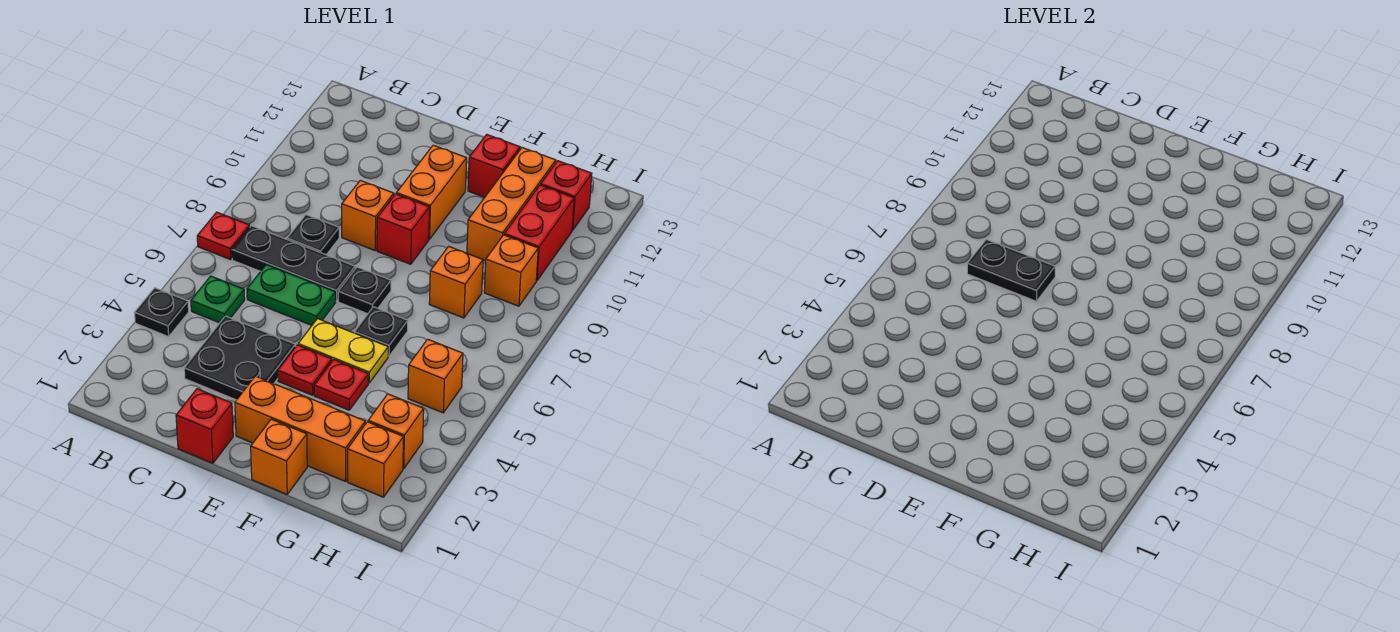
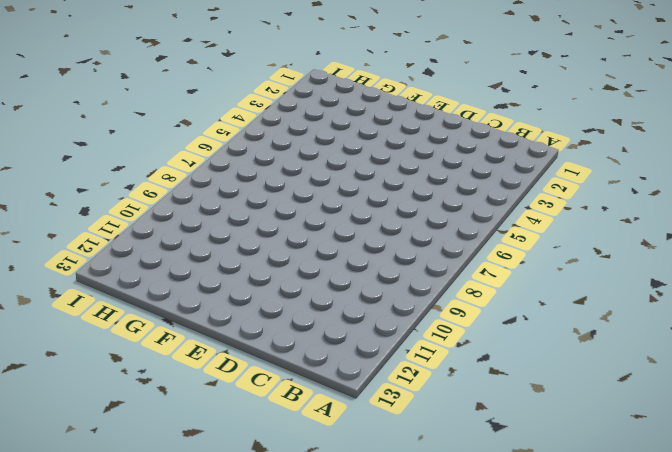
none -> black 1x1 plate [134,288,189,337]
none -> red 1x1 plate [197,212,250,259]
none -> green 1x1 plate [191,276,245,323]

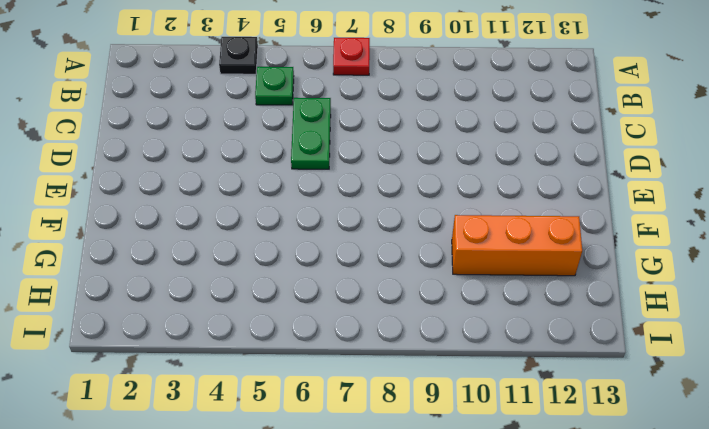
none -> black 1x3 plate [232,226,355,301]
none -> black 2x2 plate [184,316,295,400]
none -> black 1x1 plate [287,215,339,255]

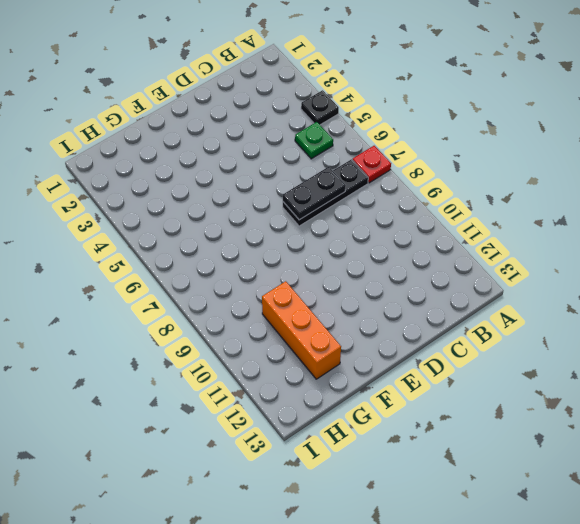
none -> black 2x2 plate [184,316,295,400]
none -> green 1x2 plate [247,265,336,325]
none -> black 1x1 plate [287,215,339,255]

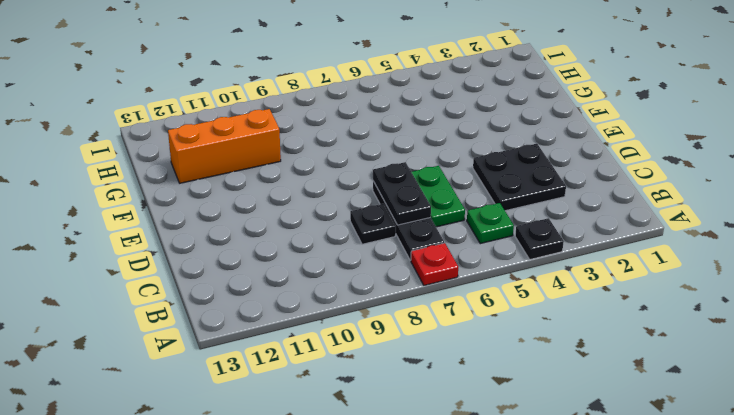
none -> red 1x1 brick [176,389,233,463]
none -> orange 1x1 brick [342,180,394,250]
none -> orange 1x3 brick [235,376,365,481]

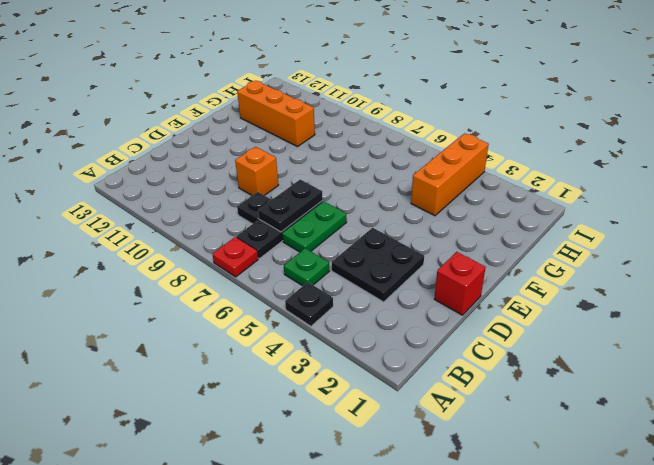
orange 1x3 brick [411,133,489,216] -> orange 1x3 brick moved to [235,376,365,481]
none -> red 1x1 plate [278,345,332,395]
none -> yellow 1x2 plate [298,319,388,383]
none -> black 1x1 plate [338,267,391,314]

